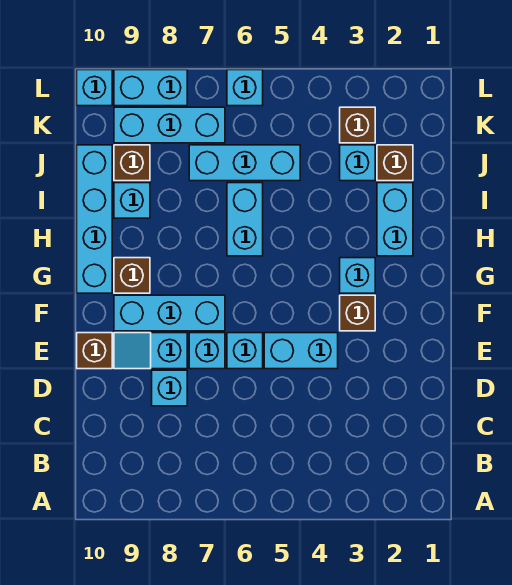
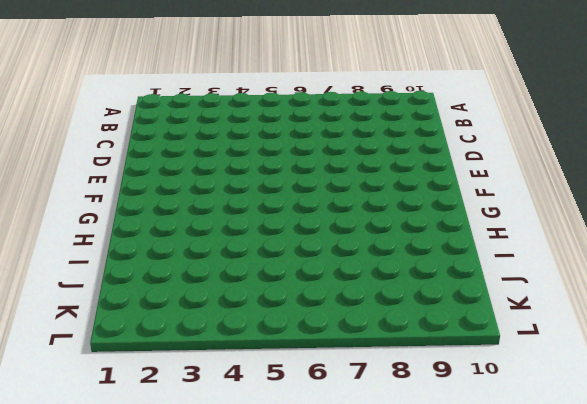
none -> cyan 1x1 brick [152,370,187,406]
none -> cyan 1x2 brick [264,333,338,369]
none -> cyan 1x1 brick [227,333,263,369]

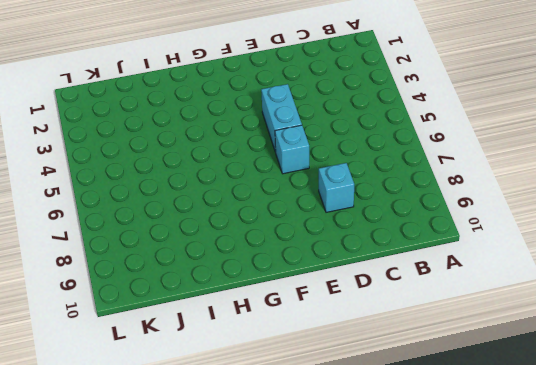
none -> cyan 1x1 brick [189,333,225,369]
none -> cyan 1x2 slope [114,333,187,369]
none -> brown 1x1 brick [77,333,112,369]

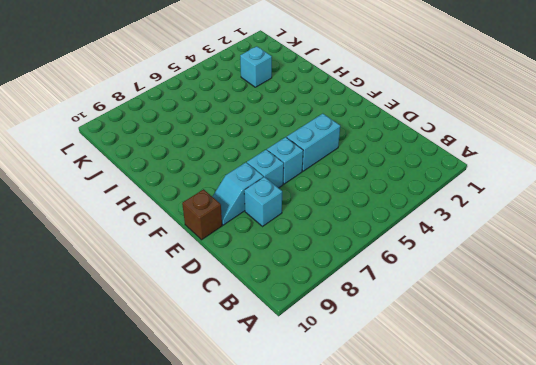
none -> brown 1x1 brick [340,295,375,331]
none -> cyan 1x3 brick [114,295,225,331]
none -> cyan 1x1 brick [340,258,375,293]

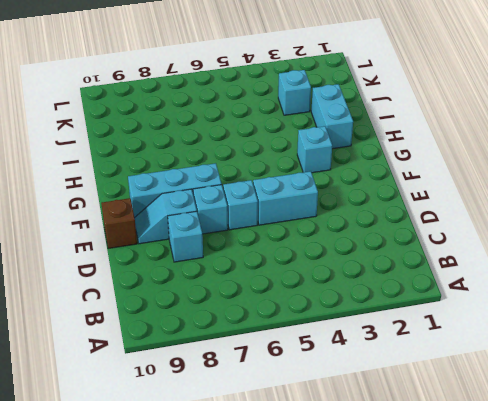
none -> brown 1x1 brick [340,295,375,331]
none -> brown 1x1 brick [114,258,150,293]
none -> cyan 1x4 brick [77,145,112,293]

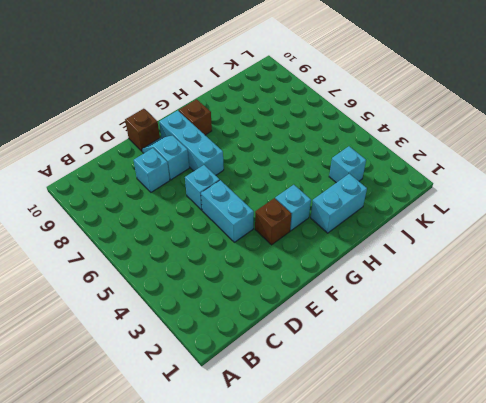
none -> cyan 1x1 brick [189,333,225,369]
none -> cyan 1x4 brick [77,145,112,293]
none -> cyan 1x2 brick [227,183,263,256]

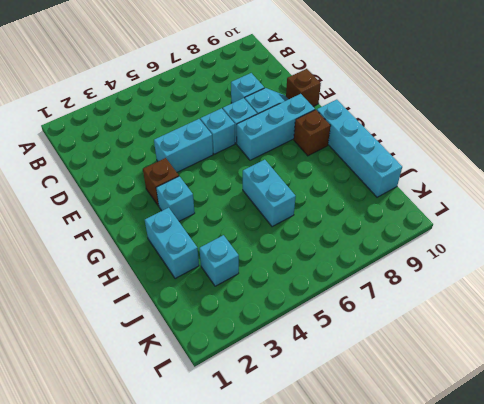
none -> cyan 1x1 brick [114,183,150,218]
none -> brown 1x1 brick [377,145,413,181]
none -> cyan 1x3 brick [189,145,300,181]

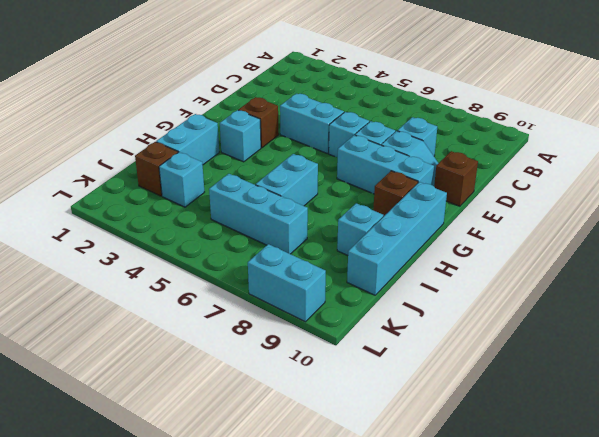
none -> brown 1x1 brick [114,145,150,181]
none -> brown 1x1 brick [340,107,375,143]
none -> cyan 1x3 brick [114,107,225,143]

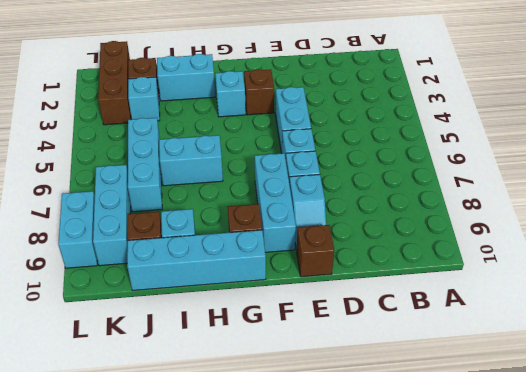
brown 1x3 brick [98,41,131,125] -> brown 1x1 brick [340,107,375,143]
none -> cyan 1x1 brick [152,370,187,406]
none -> cyan 1x1 brick [227,70,263,106]
none -> cyan 1x1 brick [77,70,112,106]

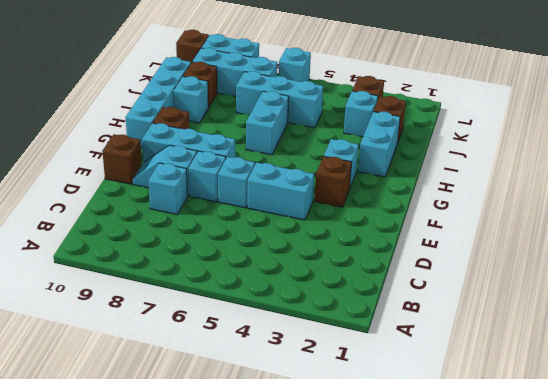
brown 1x1 brick [176,30,209,63] -> cyan 1x1 brick [77,70,112,106]

